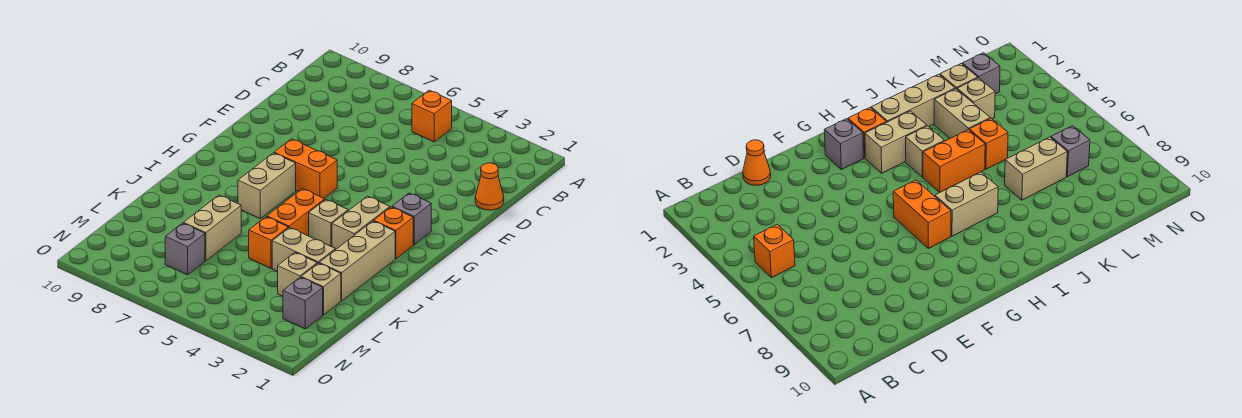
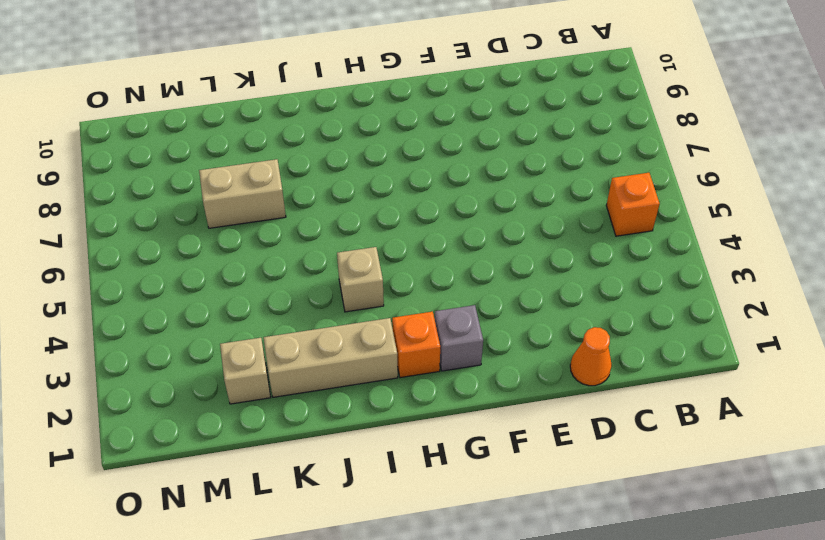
none -> orange 1x2 brick [274,139,337,198]
none -> tan 1x2 brick [332,196,390,250]
none -> tan 1x2 brick [238,153,296,218]

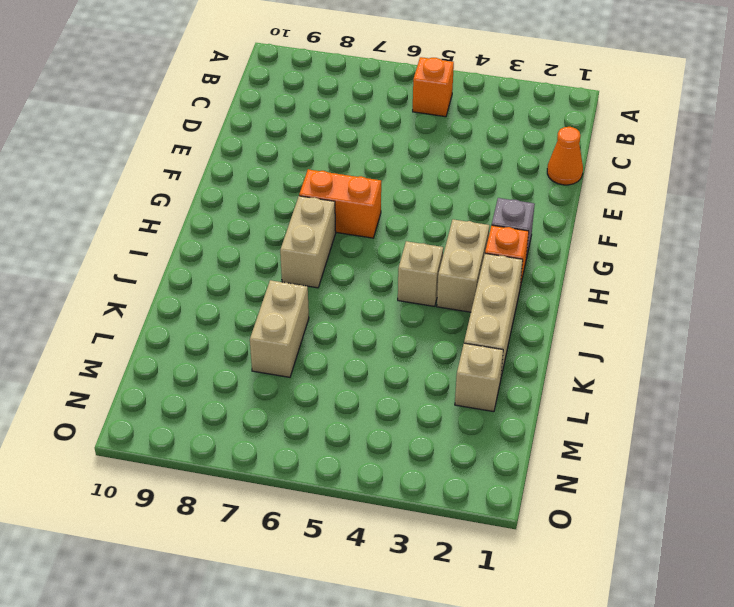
none -> orange 1x2 brick [267,189,325,236]
none -> tan 1x2 brick [272,227,335,271]
none -> orange 1x1 brick [249,217,288,268]

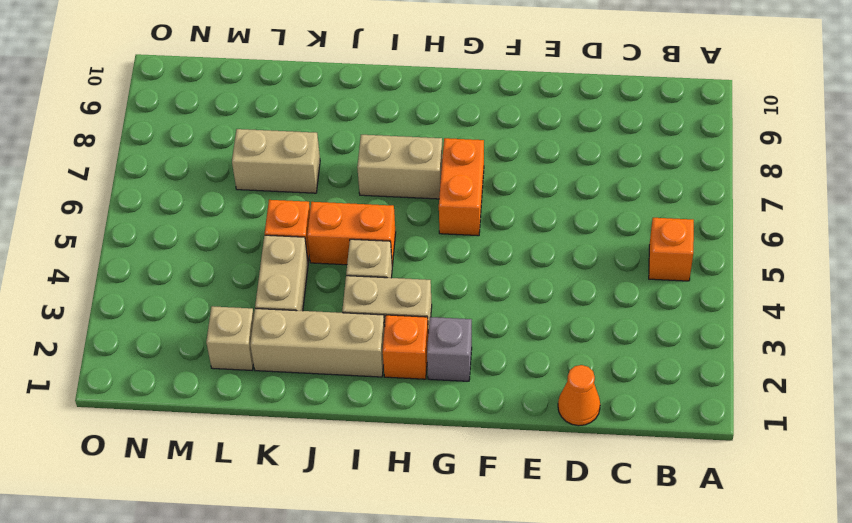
none -> tan 1x1 brick [278,253,317,296]
none -> grey 1x1 brick [283,277,323,329]
none -> grey 1x1 brick [165,223,205,275]

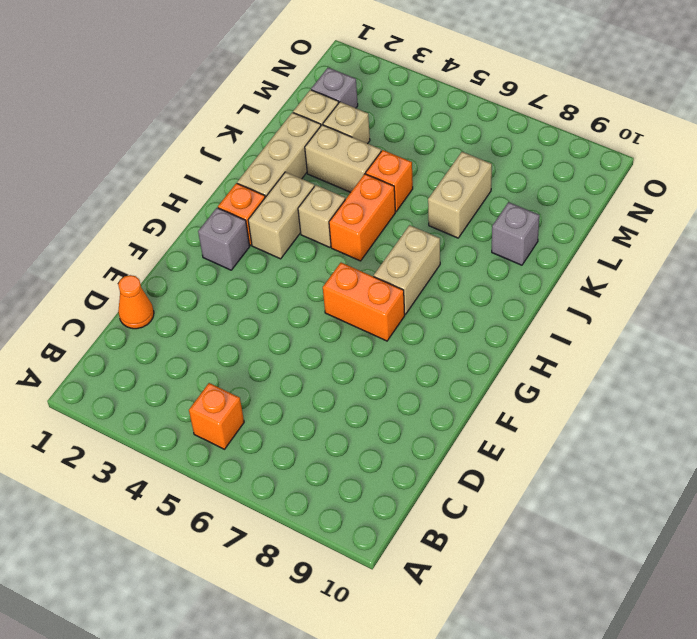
grey 1x1 brick [492,202,539,265] -> grey 1x1 brick moved to [165,223,205,275]

